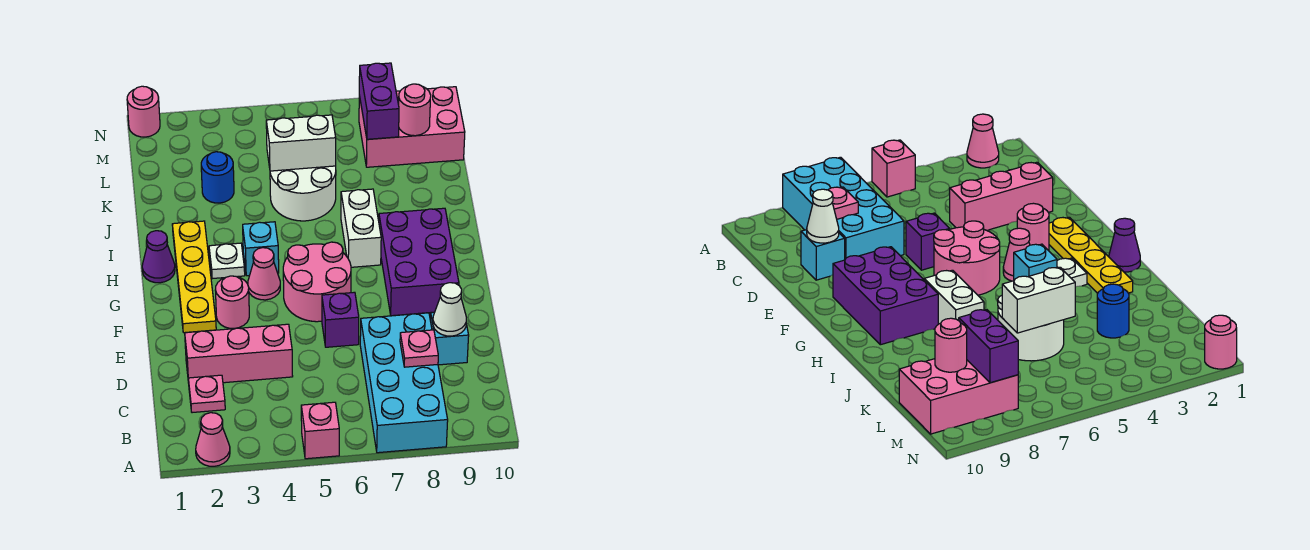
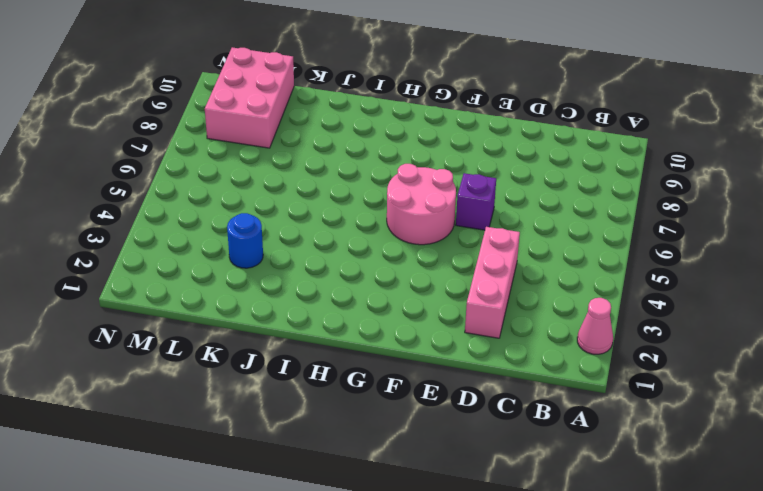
none -> pink 1x1 brick [301,402,339,459]
none -> cyan 2x4 brick [360,313,448,453]
none -> pink 1x1 plate [188,375,225,413]

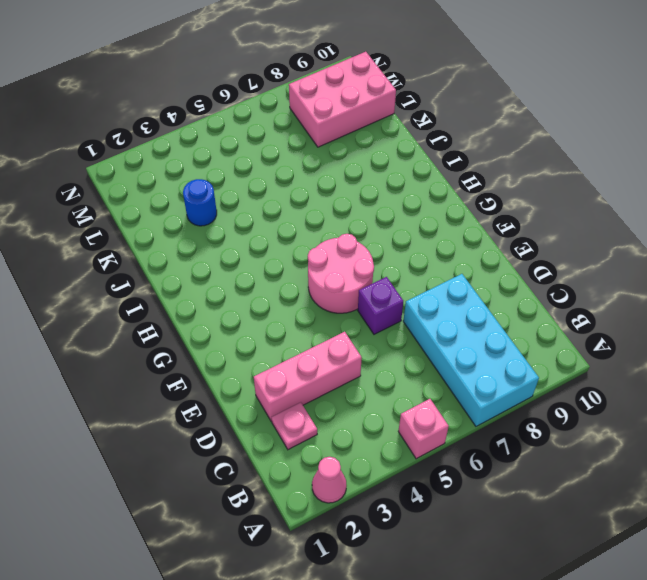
none -> cyan 1x1 brick [430,312,469,365]
none -> yellow 1x4 plate [172,221,216,333]
none -> pink 1x1 round brick [215,276,249,328]

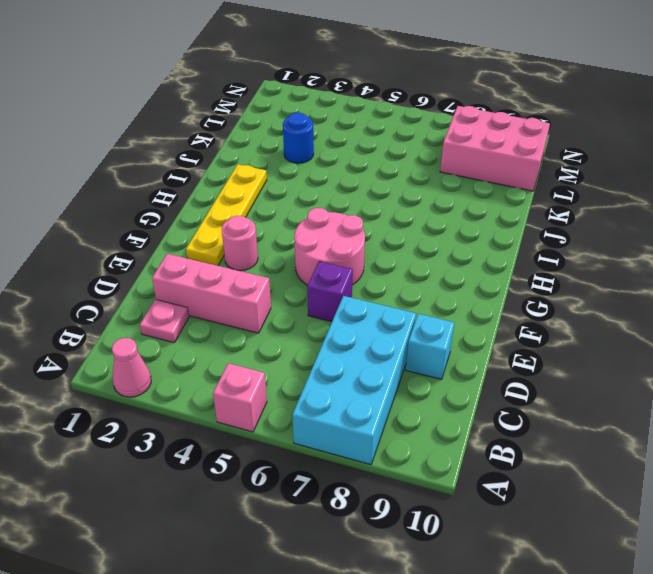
none -> purple 2x3 brick [379,208,459,316]
none -> pink 1x1 cone [248,248,280,300]
none -> purple 1x1 cone [142,231,175,283]

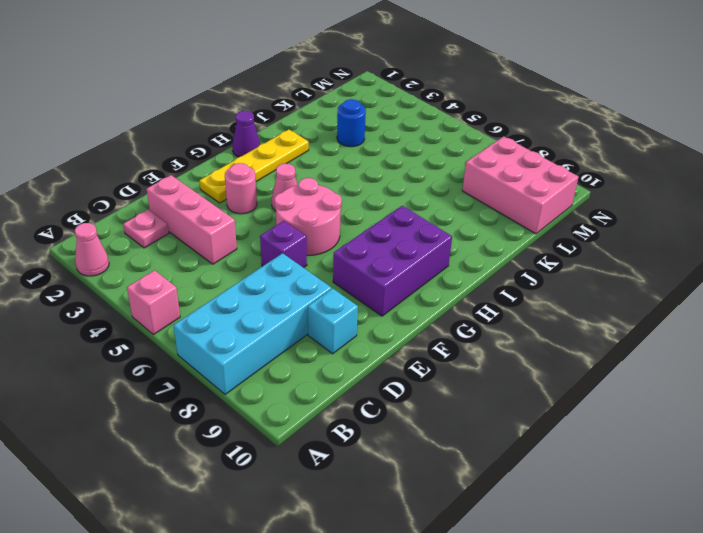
none -> white 1x1 plate [209,243,245,279]
none -> cyan 1x1 brick [243,222,279,276]
none -> white 1x2 brick [341,189,381,267]

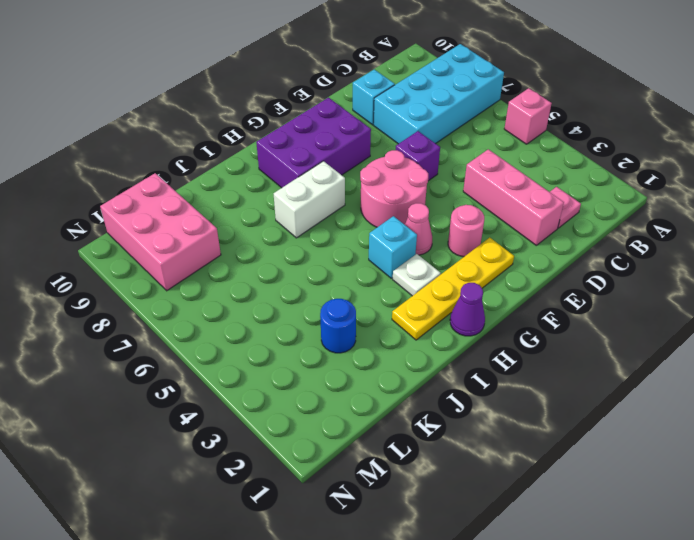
none -> pink 1x1 cone [196,413,230,466]
none -> white 2x2 round brick [270,166,336,221]
none -> pink 1x1 round brick [127,86,160,137]

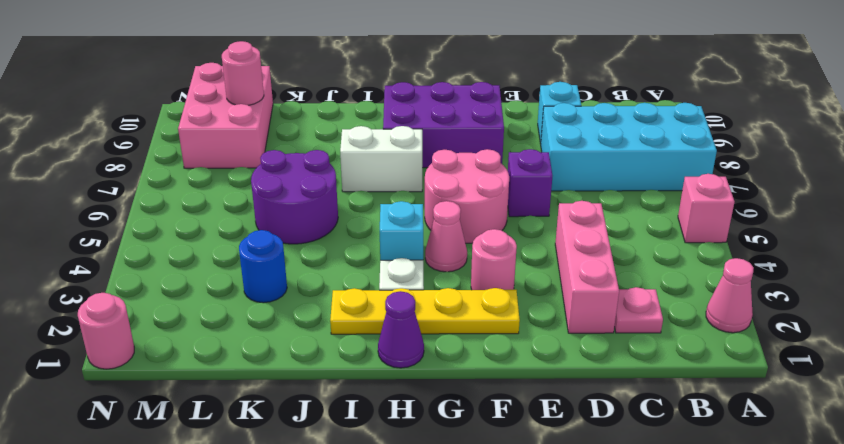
purple 2x2 round brick [251,150,338,244] -> white 2x2 round brick [270,166,336,221]
none -> pink 1x1 plate [400,330,438,367]
none -> white 1x1 cone [433,283,466,336]
none -> white 1x2 brick [266,115,336,171]

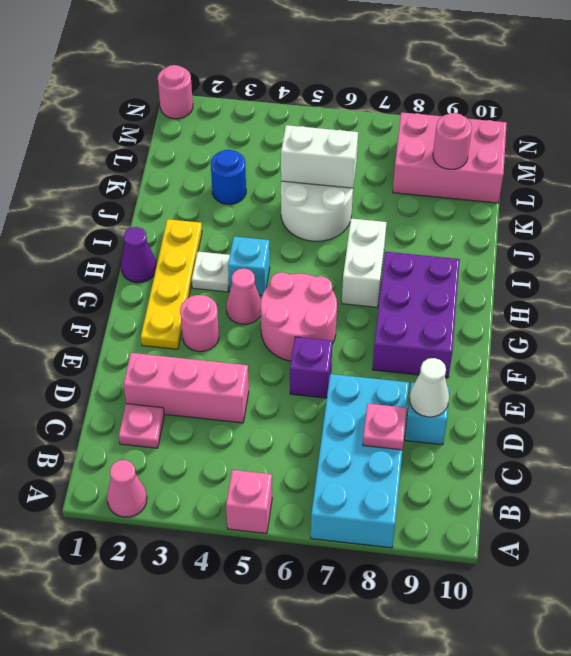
none -> purple 1x2 brick [359,63,399,139]

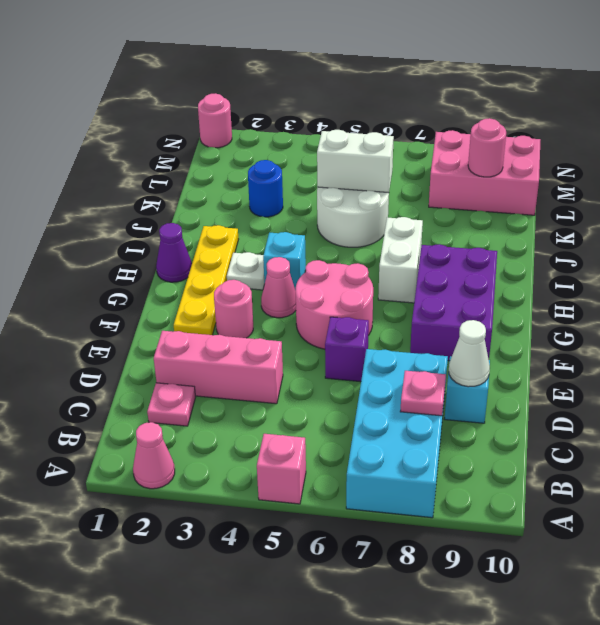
none -> purple 1x2 brick [359,63,399,139]

